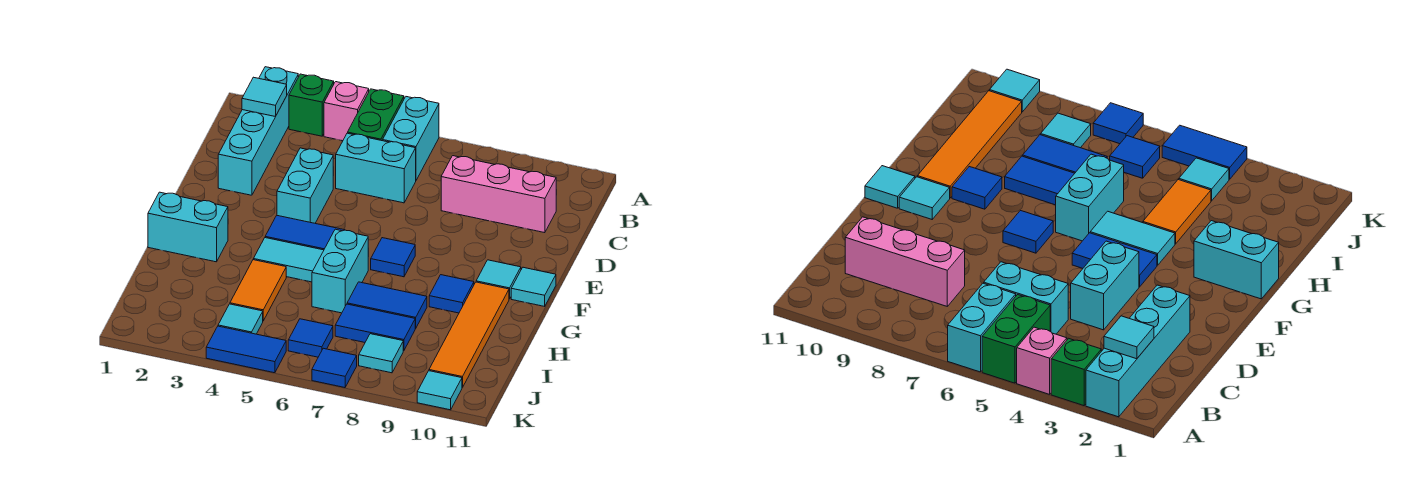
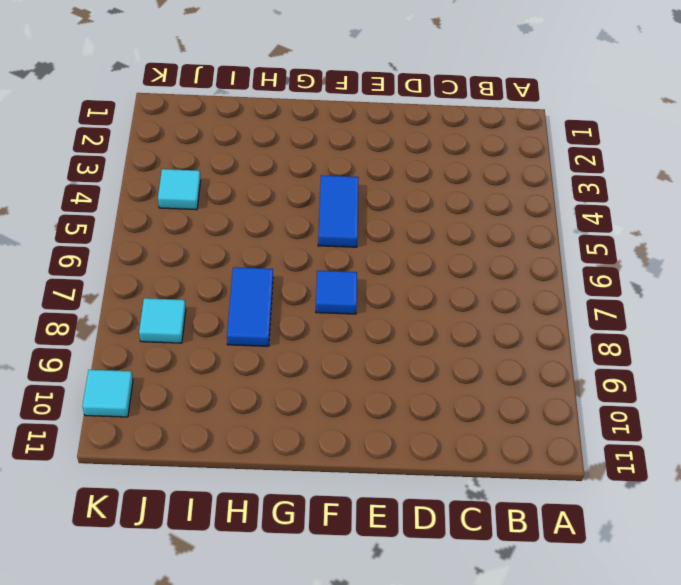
none -> cyan 1x4 brick [218,67,298,195]
none -> green 1x1 brick [289,74,334,136]
none -> pink 1x1 brick [324,82,369,141]

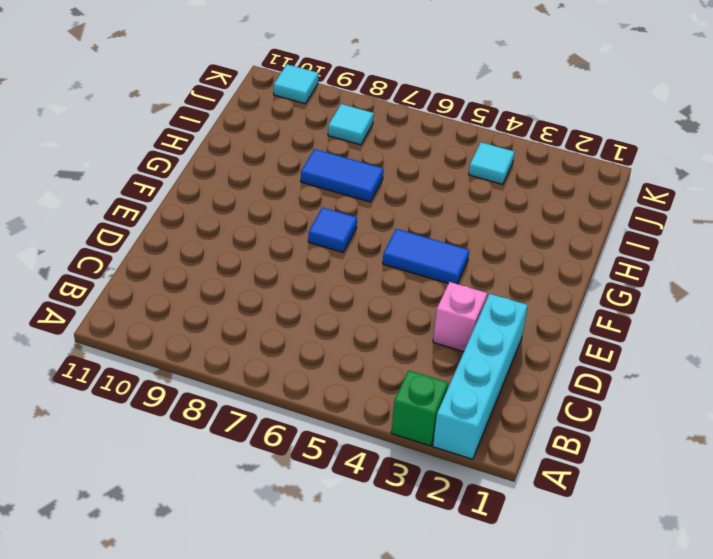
pink 1x1 brick [433,282,487,352] -> pink 1x1 brick moved to [324,82,369,141]
none -> green 1x2 brick [348,89,404,141]
none -> cyan 1x2 brick [383,97,439,180]
none -> cyan 1x2 brick [336,133,416,203]

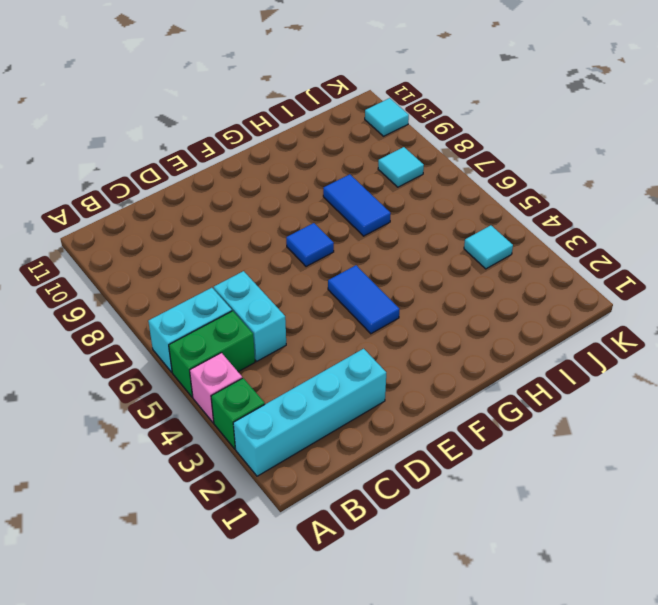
none -> pink 1x3 brick [441,156,556,233]
none -> cyan 1x2 brick [277,148,333,223]
none -> cyan 1x1 tile [476,260,521,299]

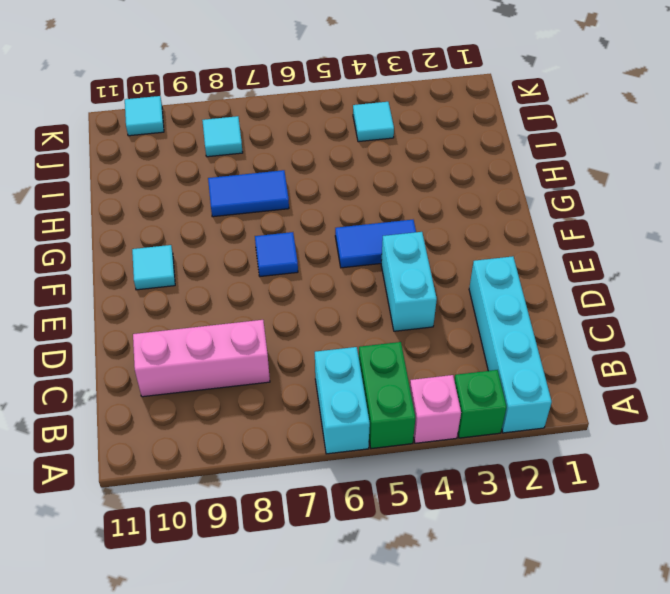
none -> cyan 1x2 brick [336,133,416,203]
none -> cyan 1x1 tile [511,267,556,306]
none -> cyan 1x2 brick [148,192,228,262]

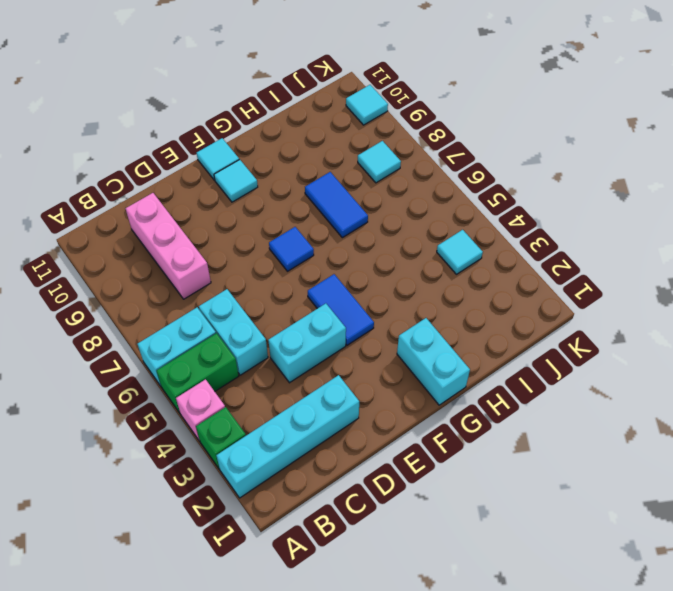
none -> cyan 1x2 tile [253,238,324,282]
none -> cyan 1x2 brick [312,229,368,313]
none -> blue 1x1 tile [429,275,474,313]

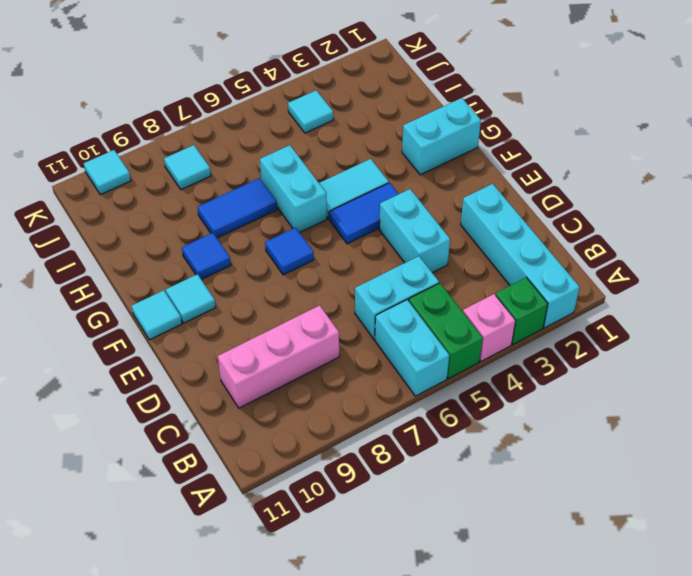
none -> orange 1x4 tile [429,282,509,388]
none -> orange 1x2 tile [230,260,286,321]
none -> blue 1x2 tile [335,304,416,351]

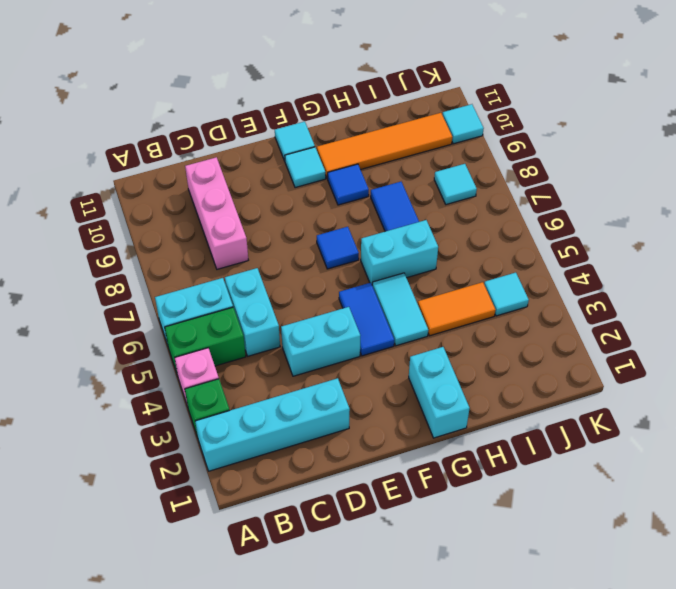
none -> blue 1x2 tile [335,304,416,351]
none -> blue 1x1 tile [288,319,333,357]
none -> blue 1x2 tile [206,326,286,373]

